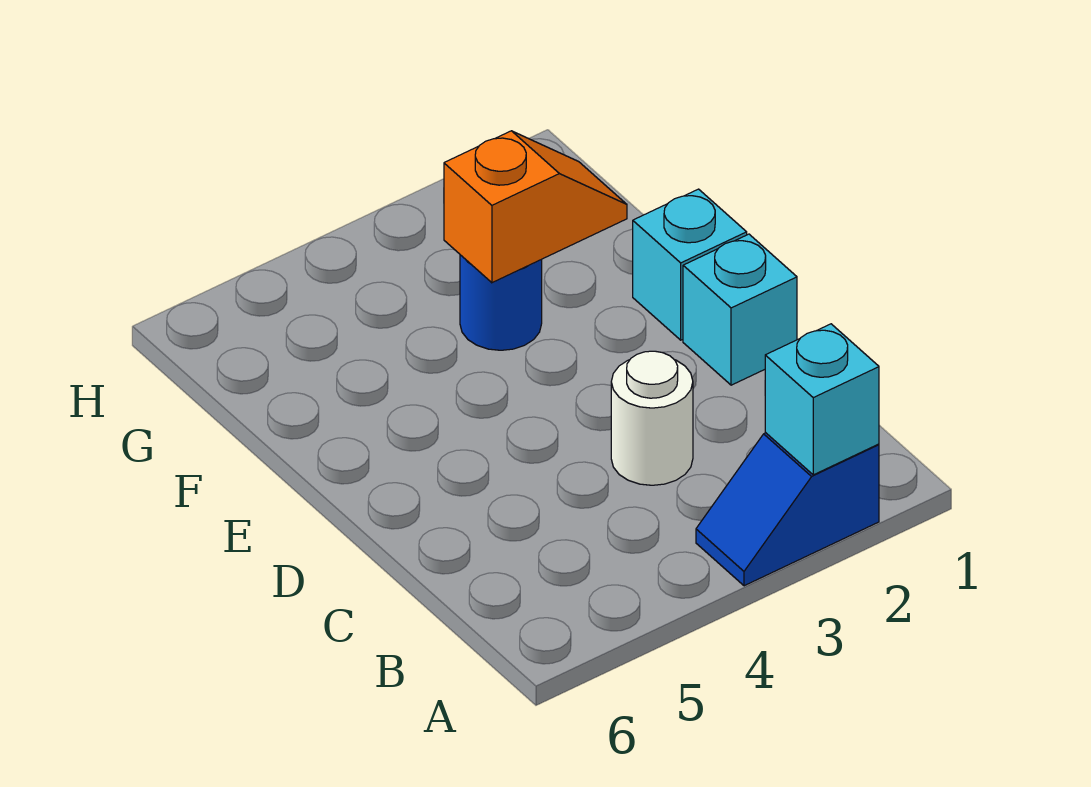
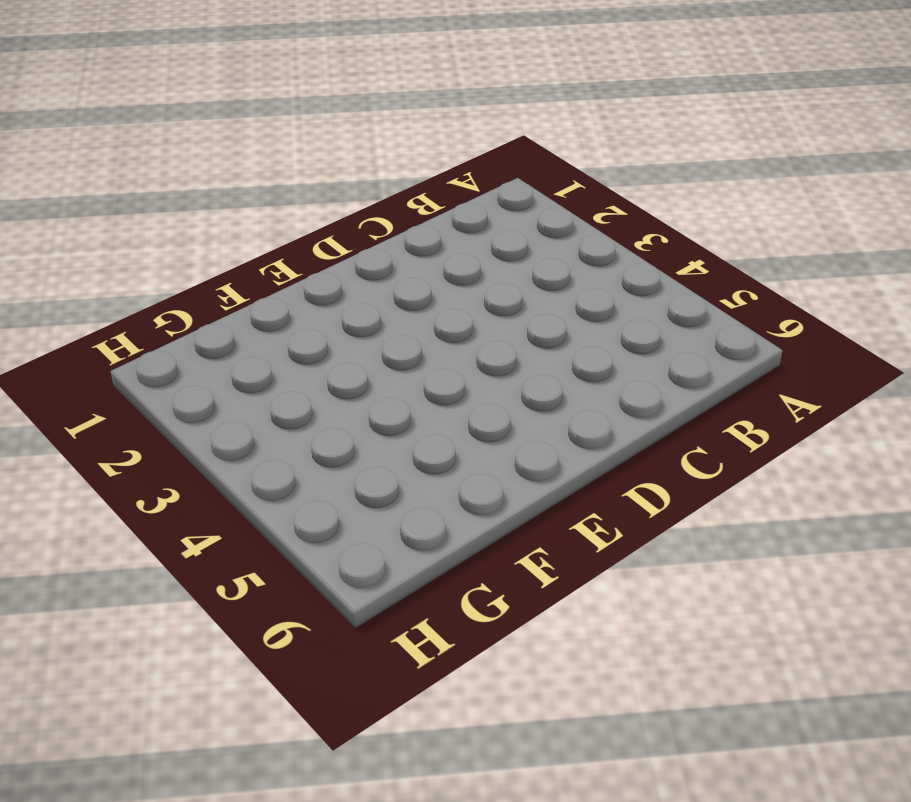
none -> blue 1x2 slope [696,433,879,586]
none -> white 1x1 round brick [611,351,693,485]

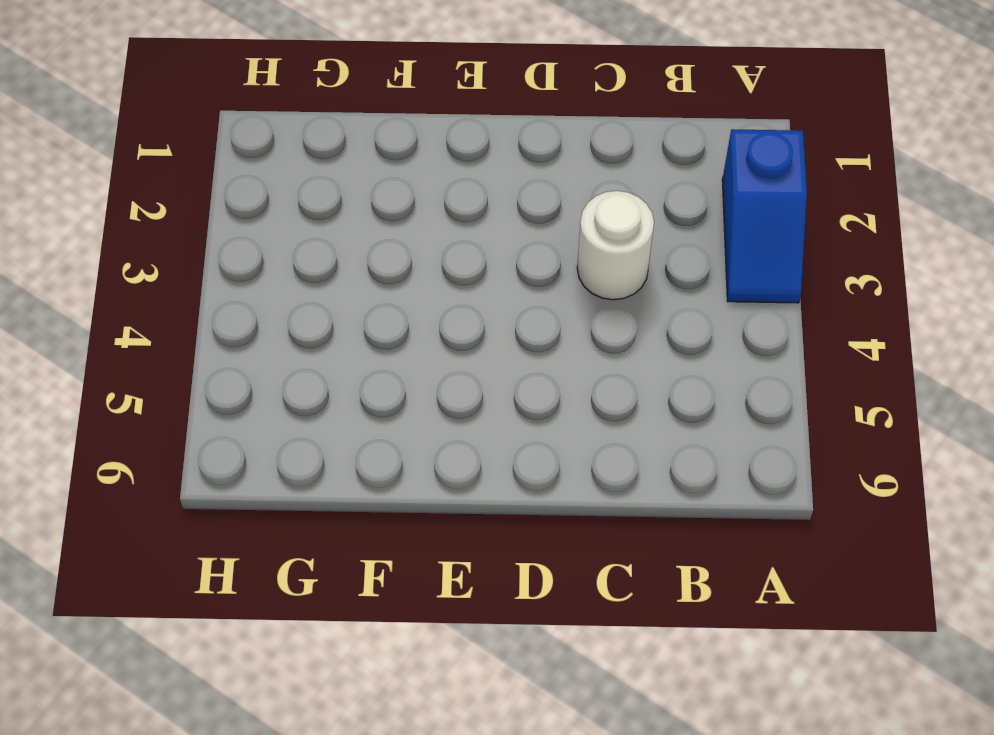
none -> cyan 1x1 brick [683,234,797,385]
none -> cyan 1x1 brick [633,189,747,340]

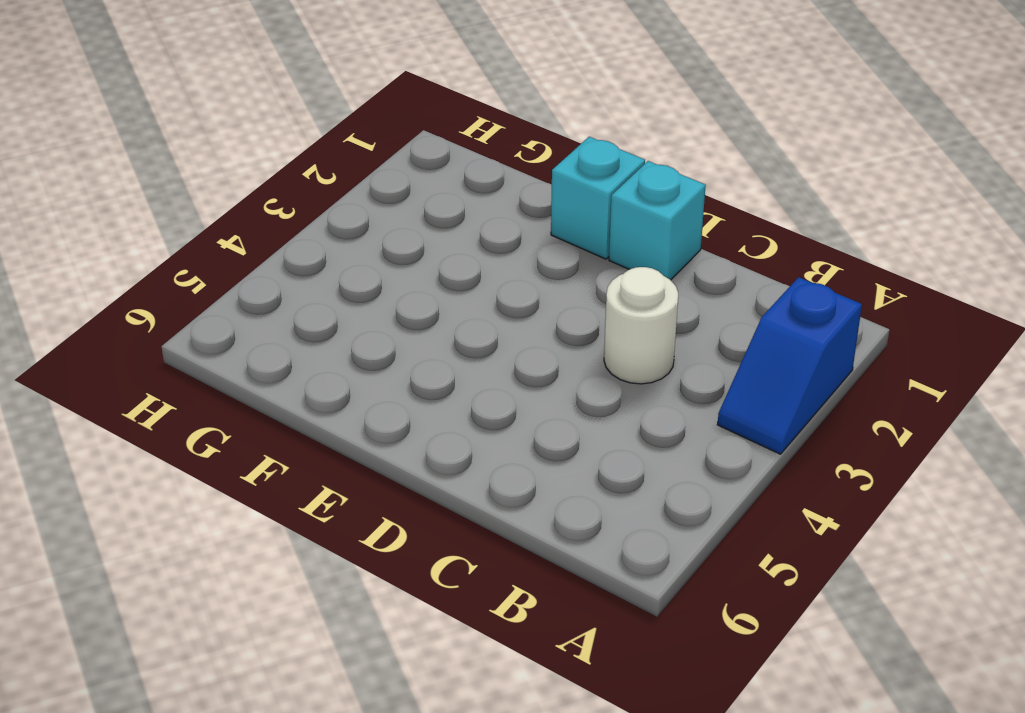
none -> blue 1x1 round brick [460,255,542,350]
none -> cyan 1x1 brick [765,324,879,475]

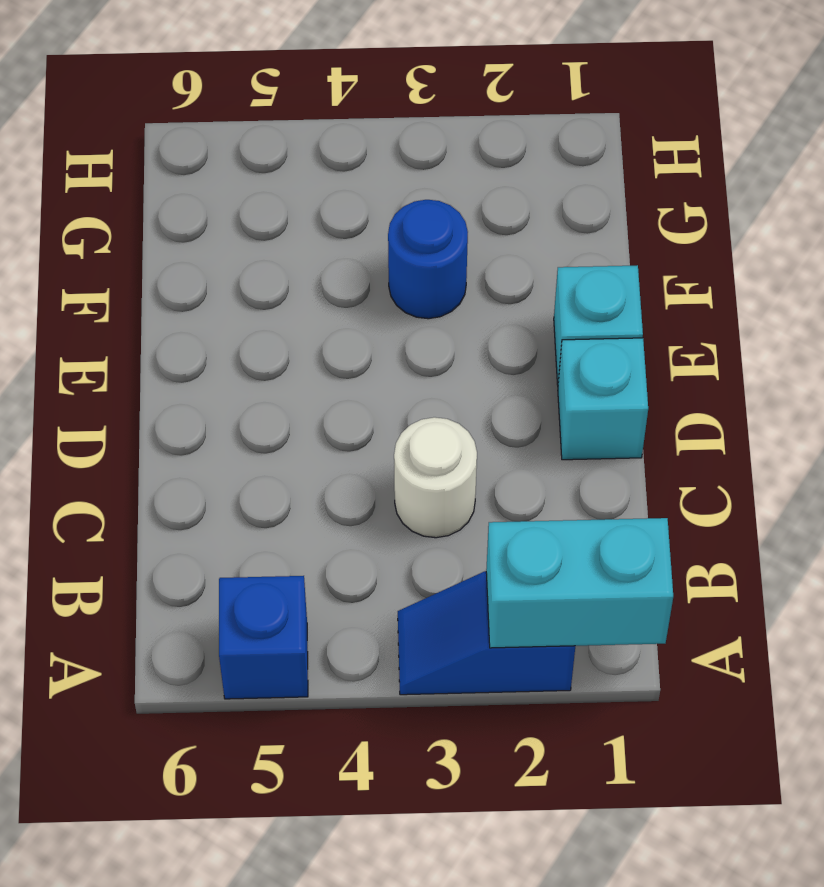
cyan 1x2 brick [486,518,673,648] -> cyan 1x1 brick [765,324,879,475]
blue 1x1 brick [219,576,308,699] -> none
none -> orange 1x2 slope [444,131,627,283]

